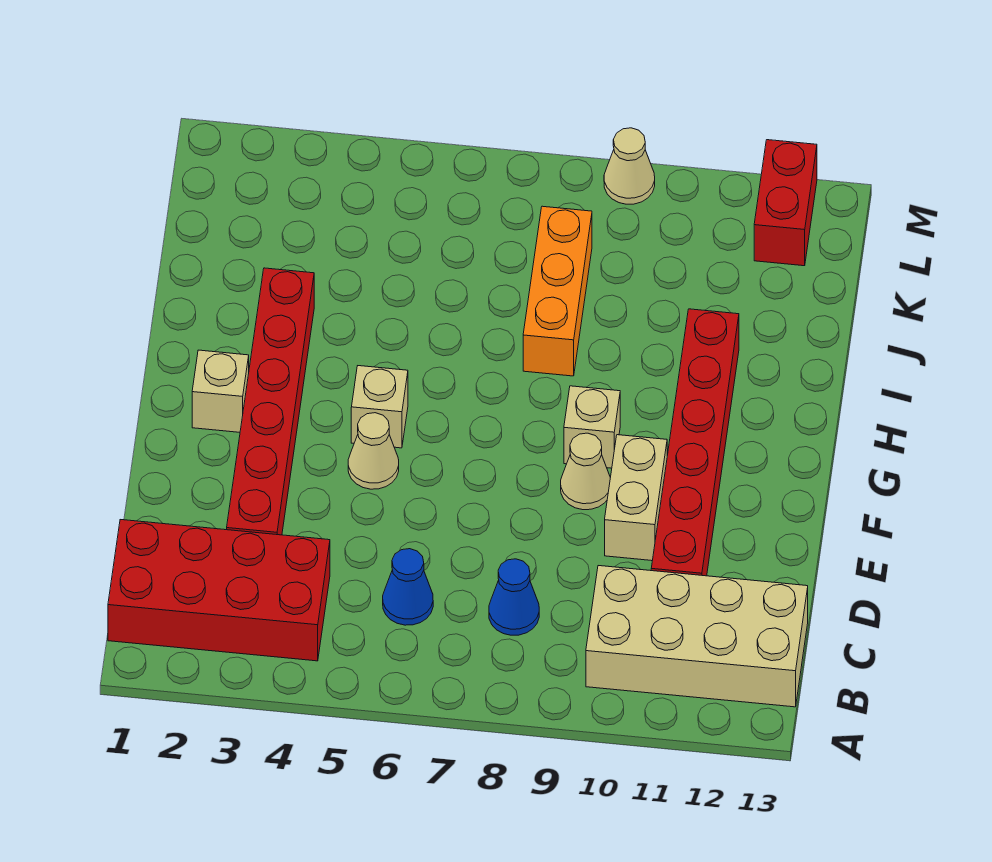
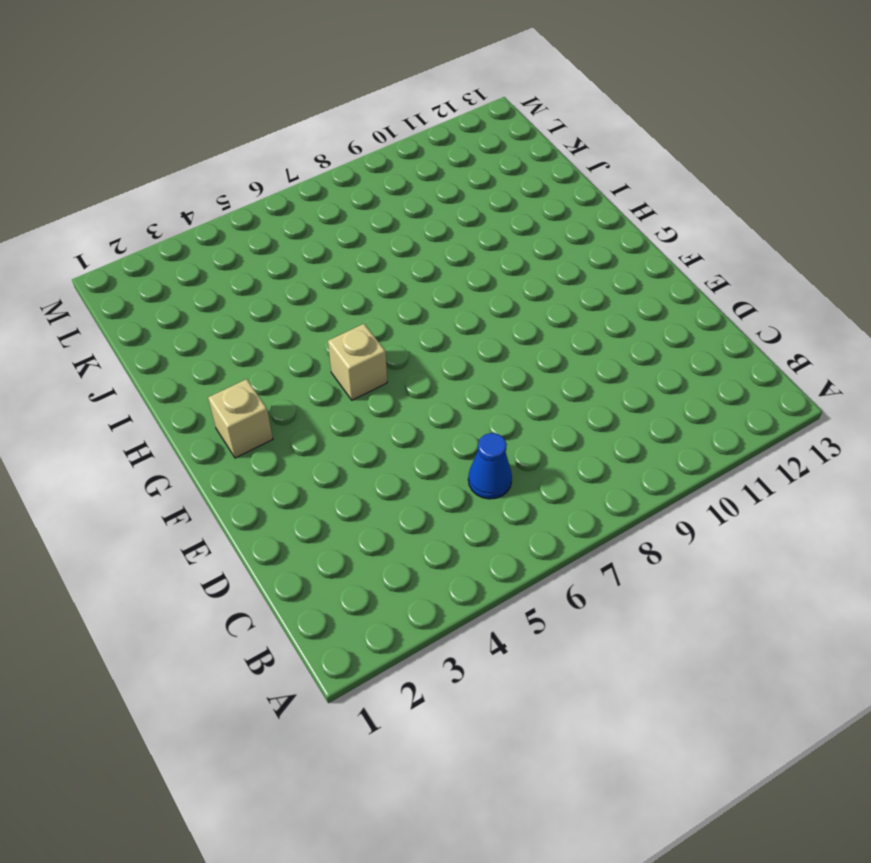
none -> red 2x4 brick [108,520,330,661]
none -> tan 2x4 brick [586,566,808,707]
none -> blue 1x1 cone [489,559,539,635]

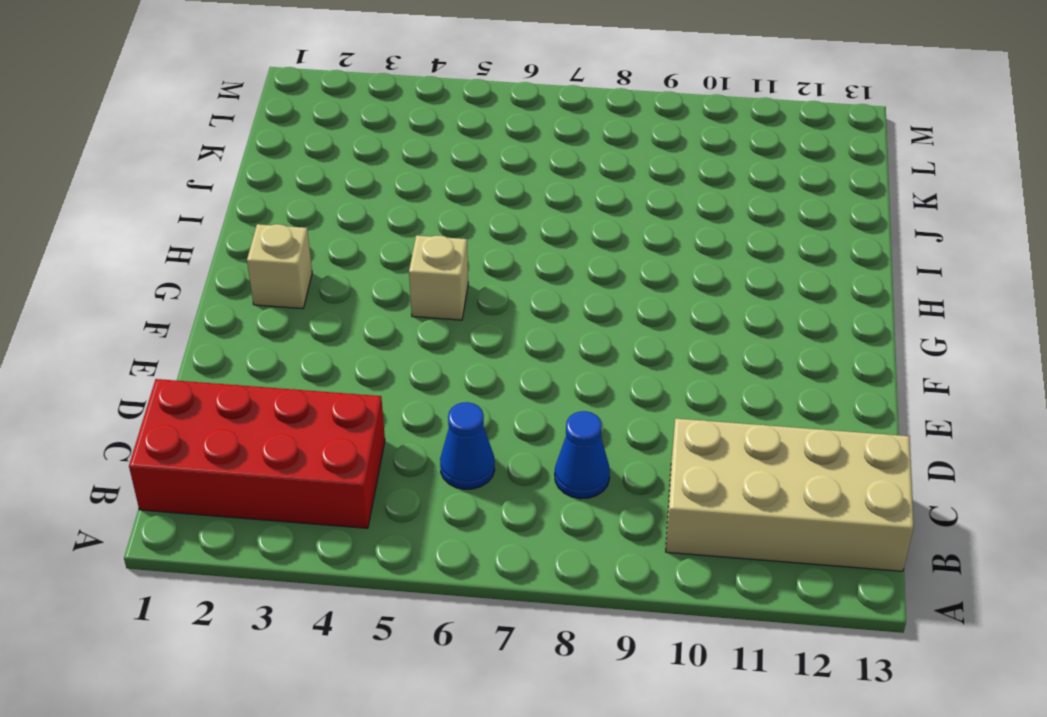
none -> red 1x6 brick [227,268,314,535]
none -> red 1x6 brick [651,309,739,576]
none -> tan 1x2 brick [605,435,667,561]

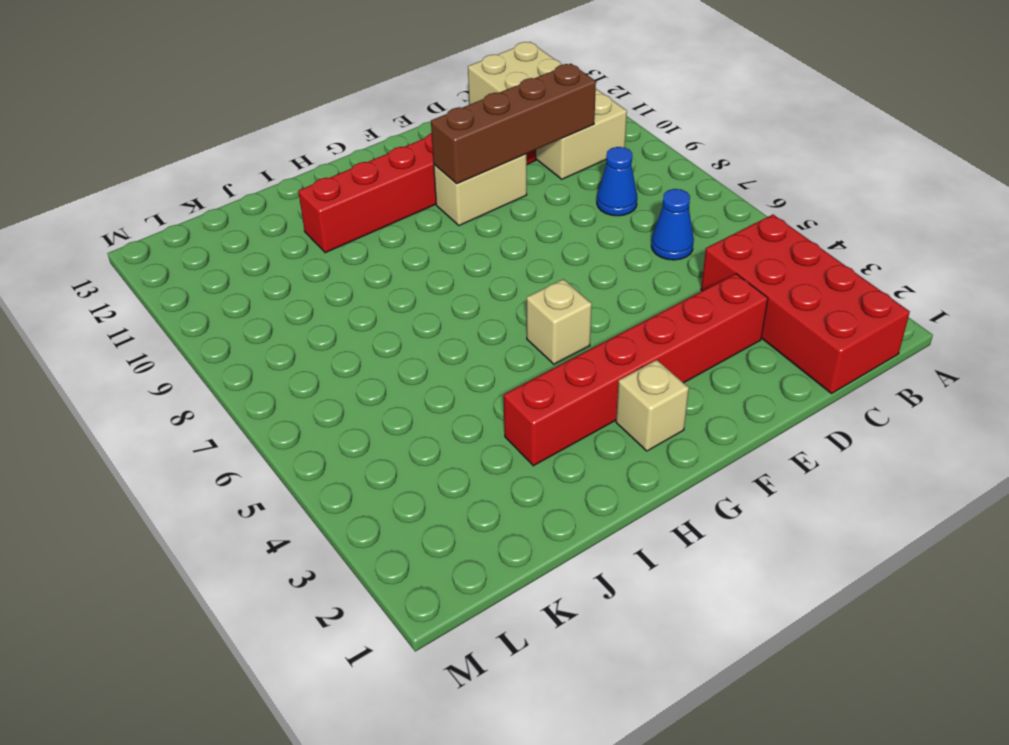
brown 1x4 brick [431,64,596,184] -> none
none -> tan 1x1 cone [348,413,399,489]
none -> tan 1x1 cone [561,433,610,510]
none -> tan 1x1 brick [564,386,620,468]

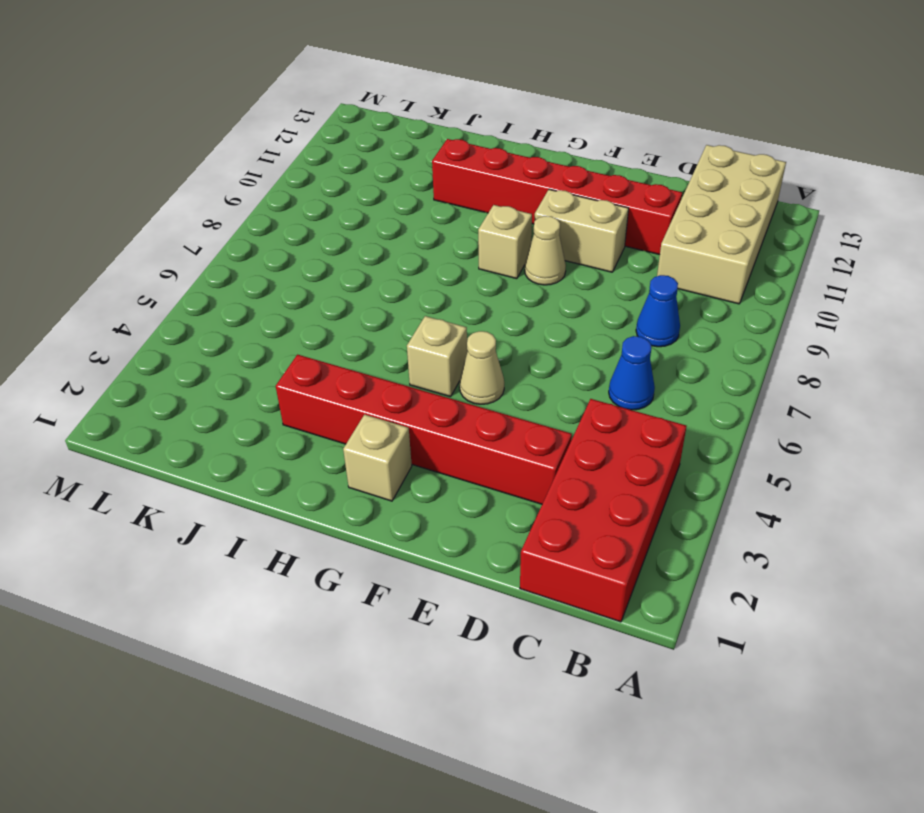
none -> orange 1x3 brick [523,206,592,376]
none -> red 1x2 brick [754,140,817,266]
none -> tan 1x1 cone [604,128,655,204]

